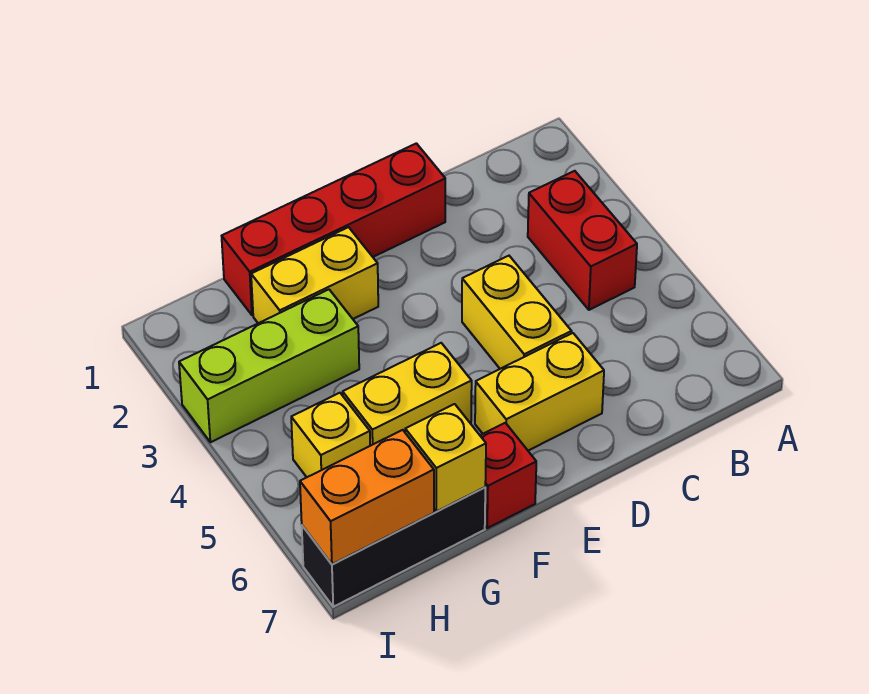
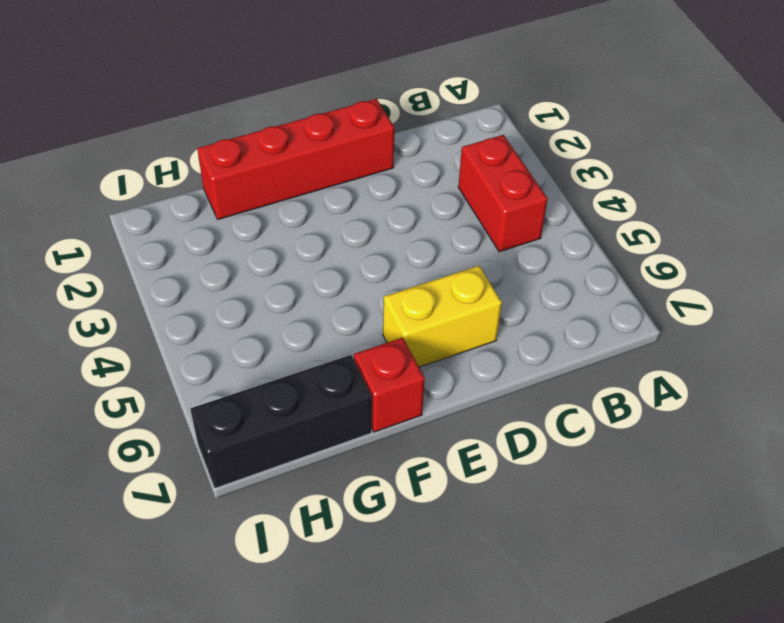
none -> yellow 1x2 brick [462,256,571,369]
none -> yellow 1x2 brick [251,227,378,323]
none -> yellow 1x2 brick [343,343,472,446]

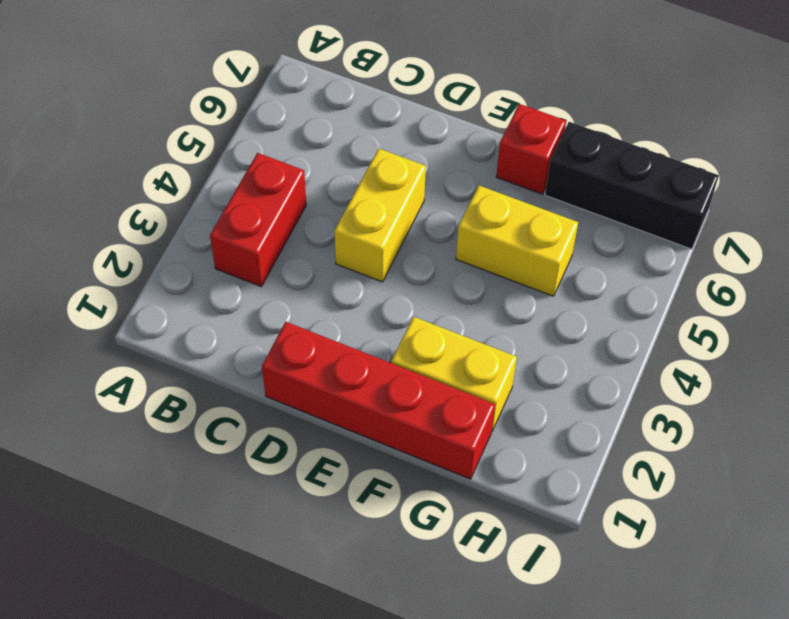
none -> yellow 1x2 brick [475,333,604,451]
none -> lime 1x3 brick [179,290,359,442]
none -> yellow 1x1 brick [291,393,370,477]

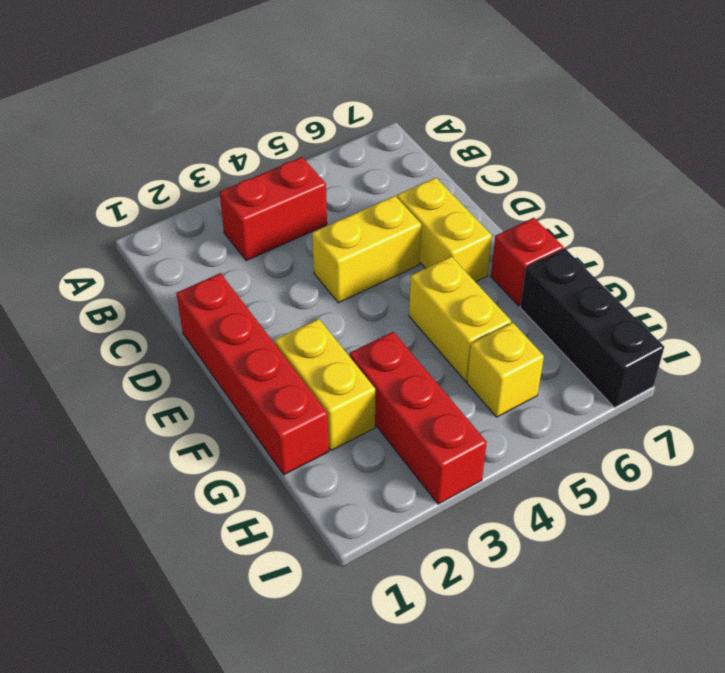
red 1x3 brick [350,332,487,504] -> lime 1x3 brick [179,290,359,442]
none -> yellow 1x1 brick [405,404,486,511]
none -> orange 1x2 brick [300,430,434,564]

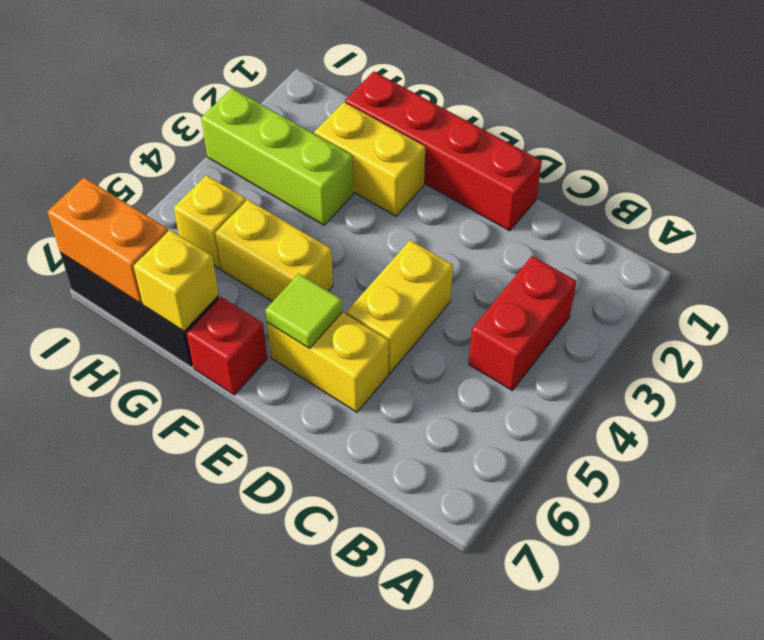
lime 1x1 tile [265,274,343,349] -> none

